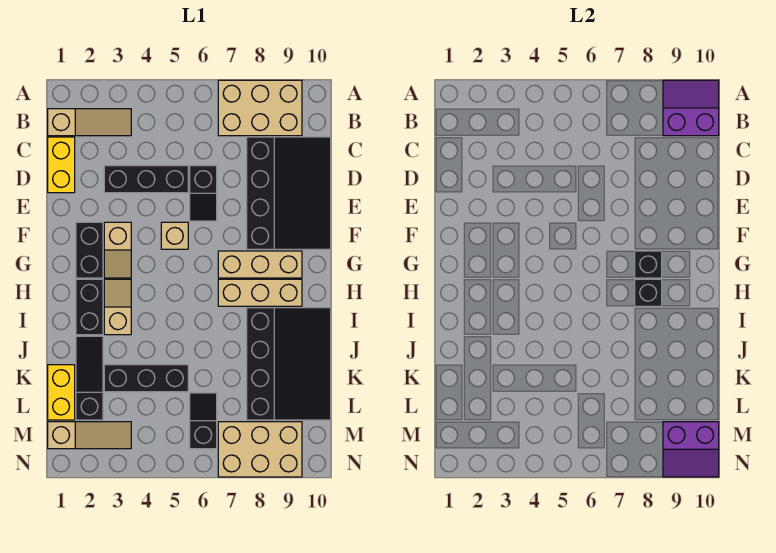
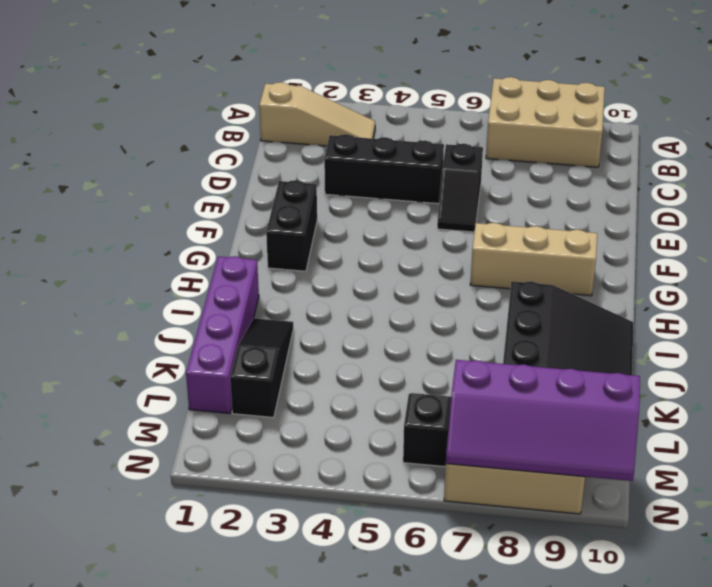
purple 1x4 brick [186,256,259,413] -> yellow 1x2 brick [48,365,75,420]
purple 2x4 slope [446,360,640,481] -> purple 2x2 slope [663,422,719,477]
none -> yellow 1x2 brick [48,137,75,193]
none -> black 3x4 slope [247,137,331,249]
none -> tan 1x2 slope [104,222,131,278]

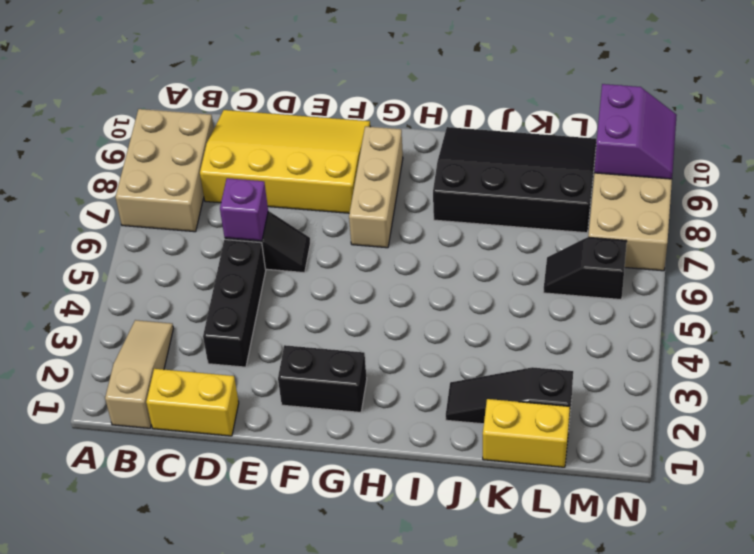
yellow 3x4 slope [200,110,370,213] -> black 3x4 slope [247,137,331,249]
purple 1x1 brick [220,178,268,241] -> none
none -> tan 1x2 slope [104,222,131,278]
none -> tan 1x1 brick [161,222,188,249]
none -> black 1x2 brick [76,279,103,335]

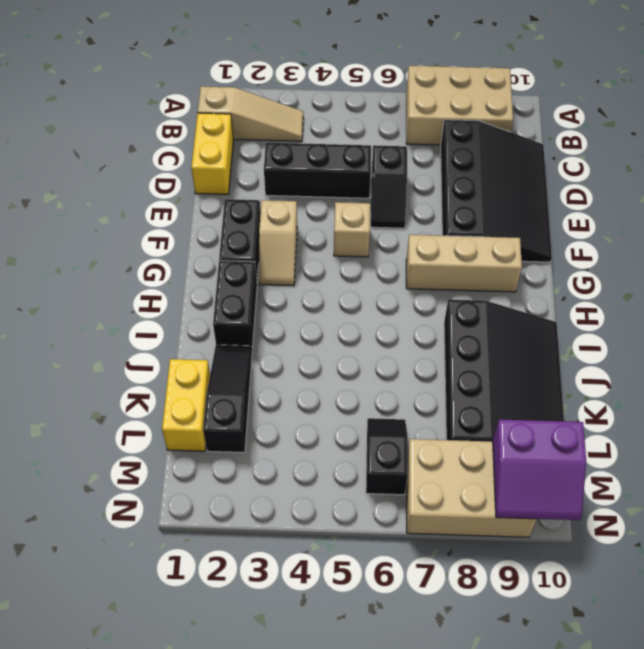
none -> tan 1x2 slope [104,279,131,335]
none -> tan 1x3 brick [218,279,302,306]
none -> black 1x3 brick [104,365,188,392]

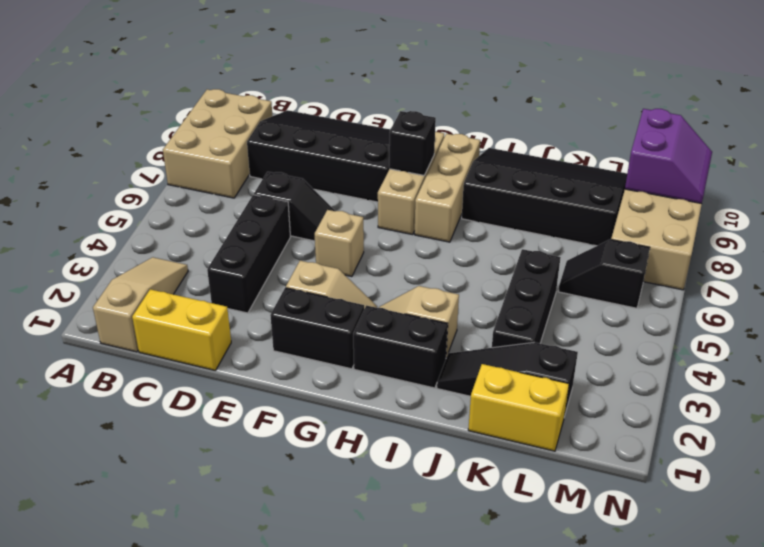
none -> tan 1x3 slope [48,422,131,449]
none -> purple 2x2 slope [663,80,719,136]
none -> black 1x1 brick [635,279,662,306]

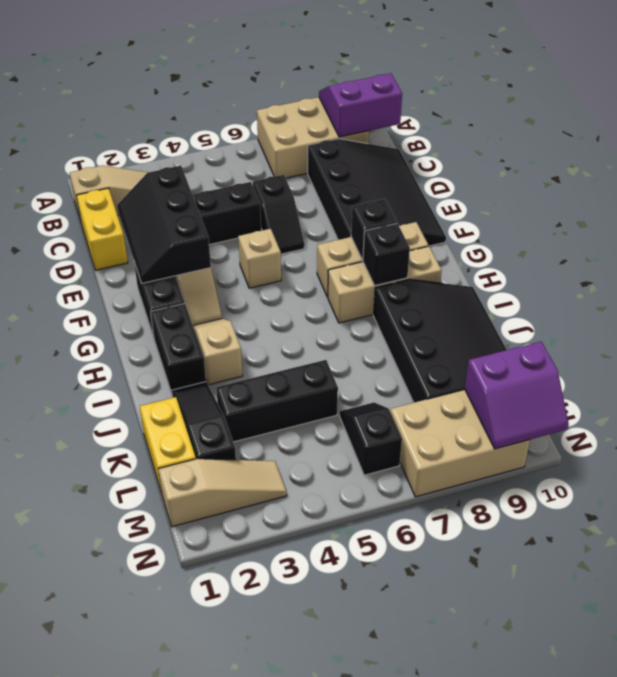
black 2x3 slope [117,166,211,284] -> none

